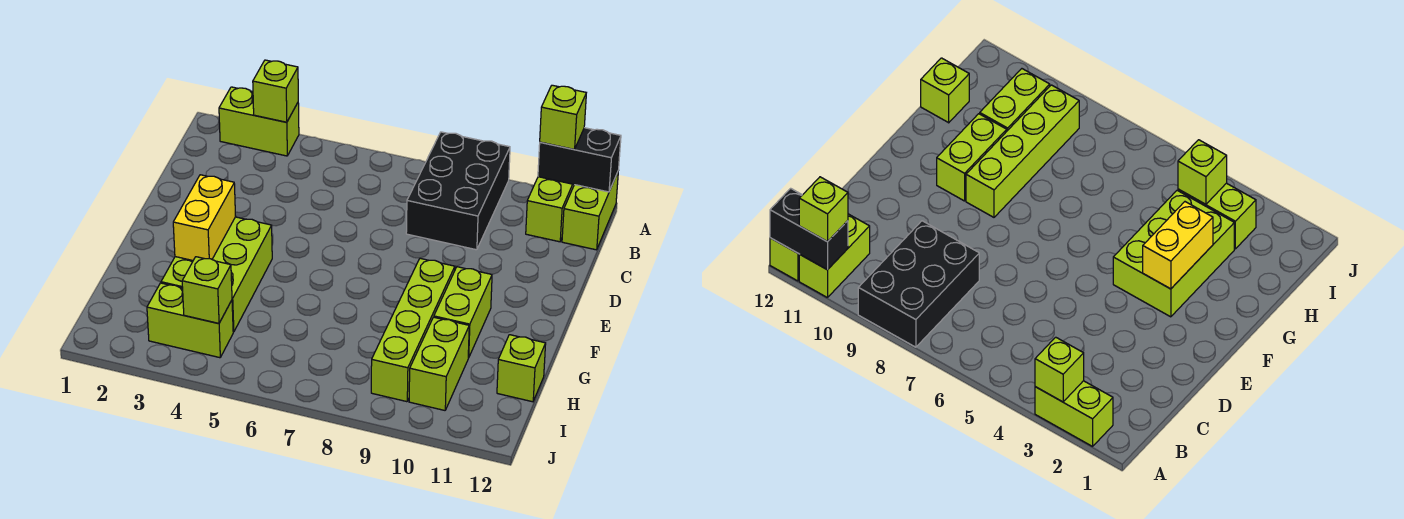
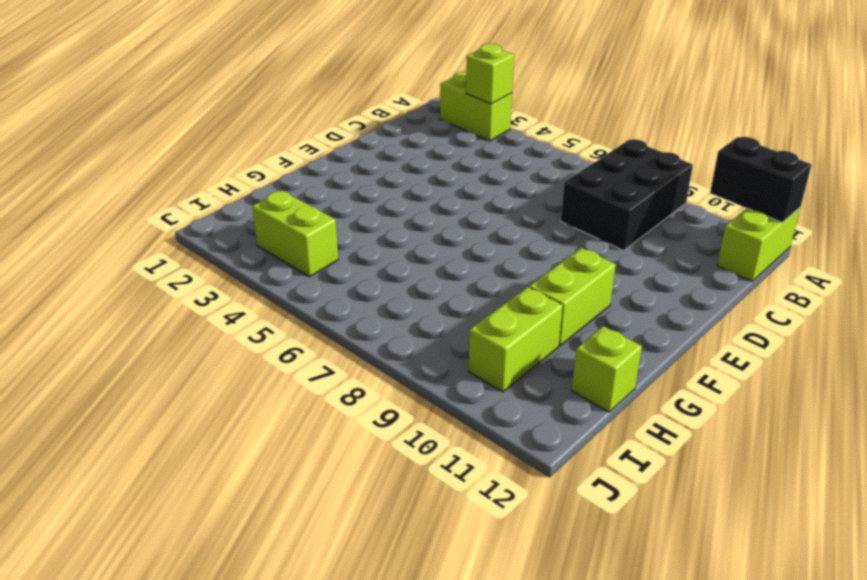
none -> lime 1x2 brick [526,177,574,242]
none -> lime 2x3 brick [161,217,272,332]
none -> lime 1x4 brick [371,258,455,402]

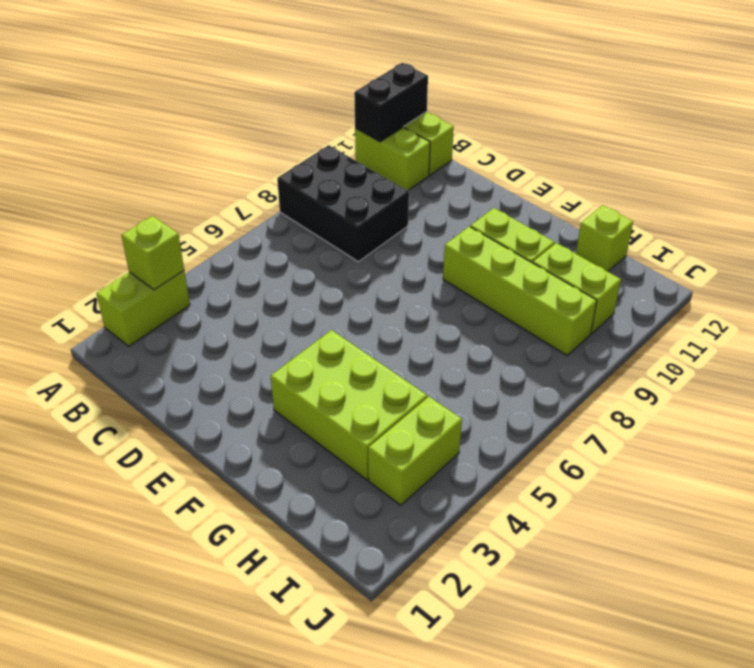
none -> yellow 1x2 brick [173,175,236,260]
none -> lime 1x1 brick [182,257,232,323]
none -> lime 1x1 brick [540,85,586,149]

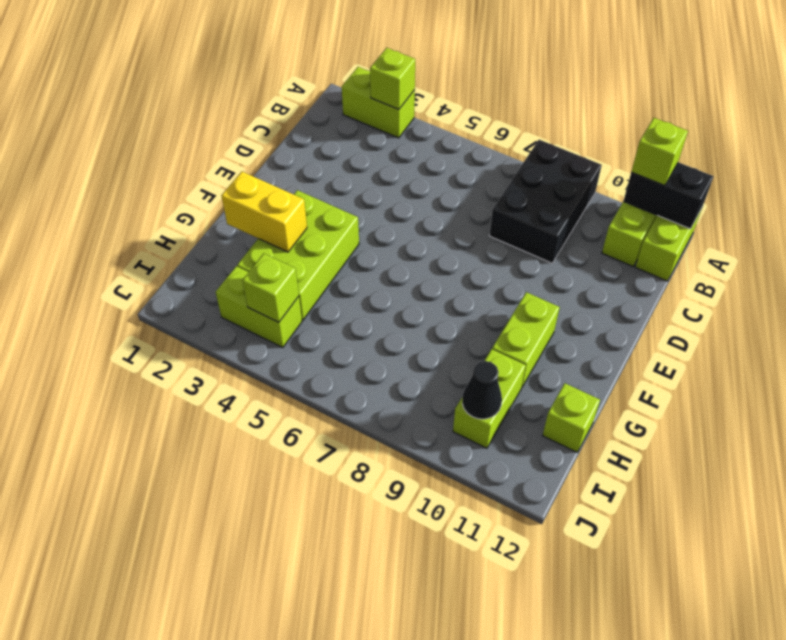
yellow 1x2 brick [222,172,307,252] -> yellow 1x2 brick turned to [173,175,236,260]
black 1x1 cone [462,361,502,419] -> none
none -> lime 1x4 brick [371,258,455,402]

